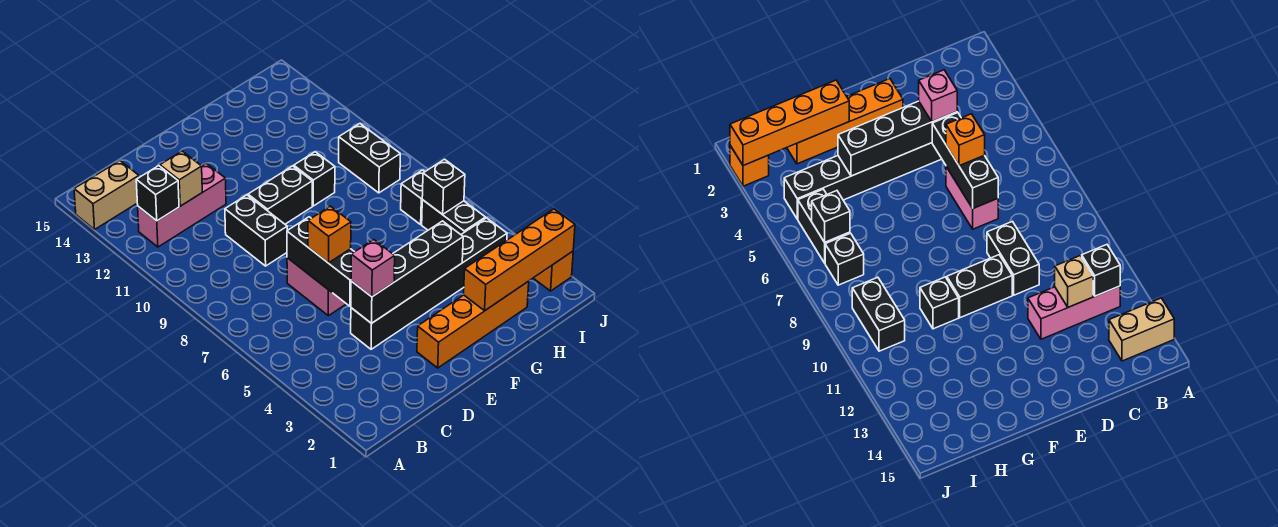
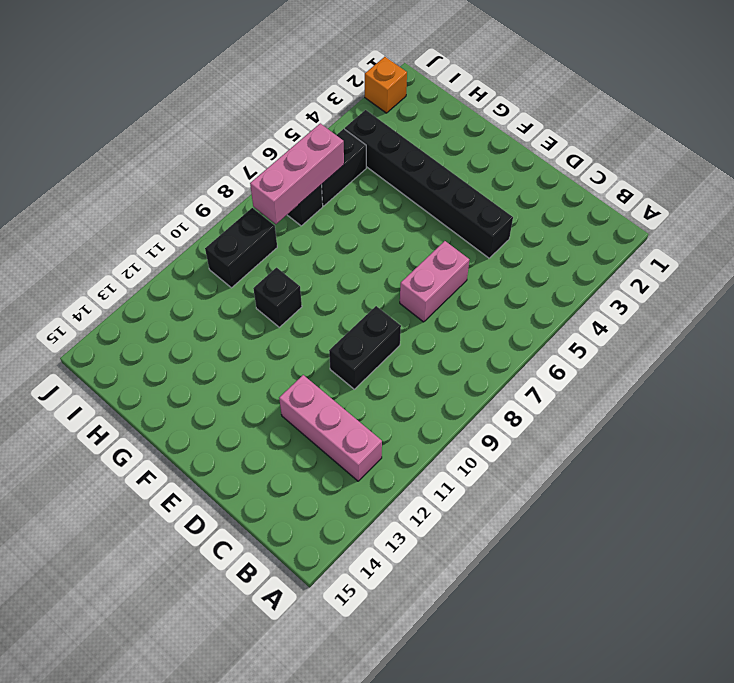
pink 1x3 brick [250,123,344,224] -> black 1x1 brick [422,159,465,214]
none -> tan 1x2 brick [74,161,139,229]
none -> orange 1x4 brick [417,281,529,368]
none -> black 1x2 brick [248,166,312,224]

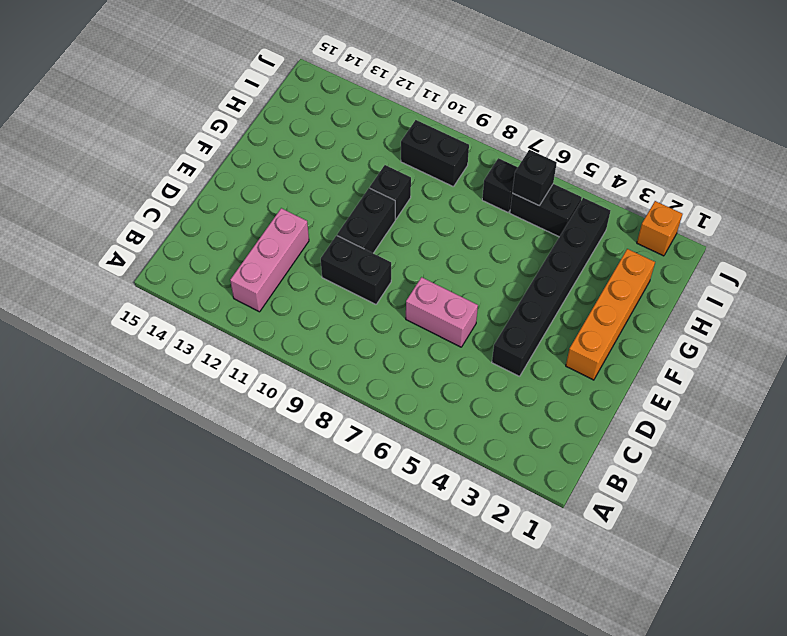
none -> tan 1x2 brick [74,161,139,229]
none -> black 1x1 brick [136,166,179,221]
none -> tan 1x1 brick [160,151,202,206]

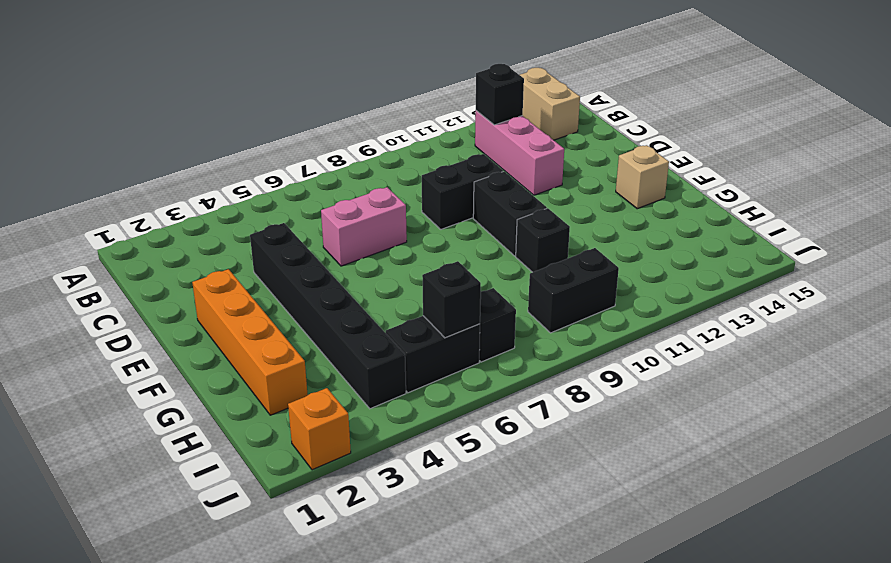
tan 1x1 brick [616,145,669,209] -> tan 1x1 brick moved to [160,151,202,206]
none -> black 1x4 brick [351,221,463,323]
none -> black 1x3 brick [287,217,354,306]
none -> orange 1x4 brick [464,209,575,311]

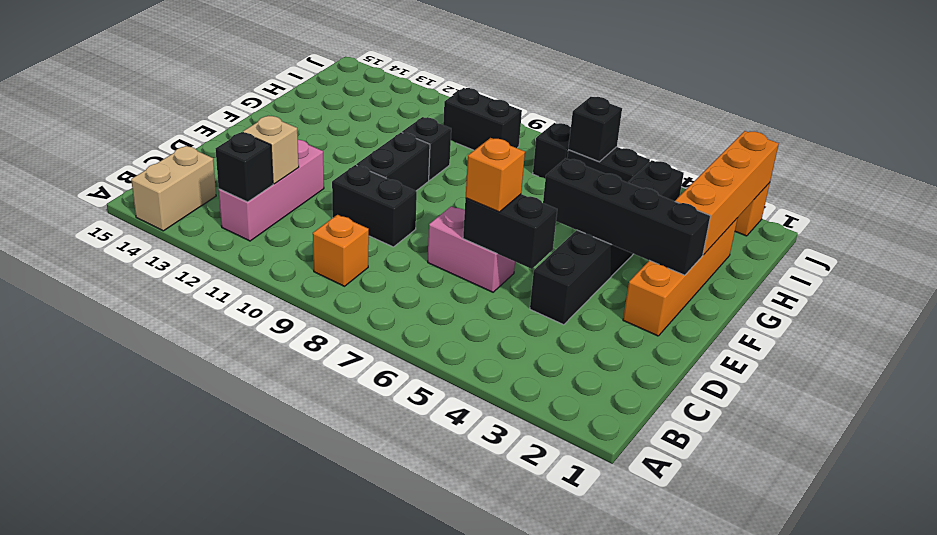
orange 1x1 brick [313,215,369,286] -> none
black 1x2 brick [463,194,557,269] -> black 1x3 brick [287,217,354,306]
black 1x4 brick [543,159,710,275] -> black 1x4 brick turned to [351,221,463,323]
none -> pink 1x1 brick [351,240,395,297]

